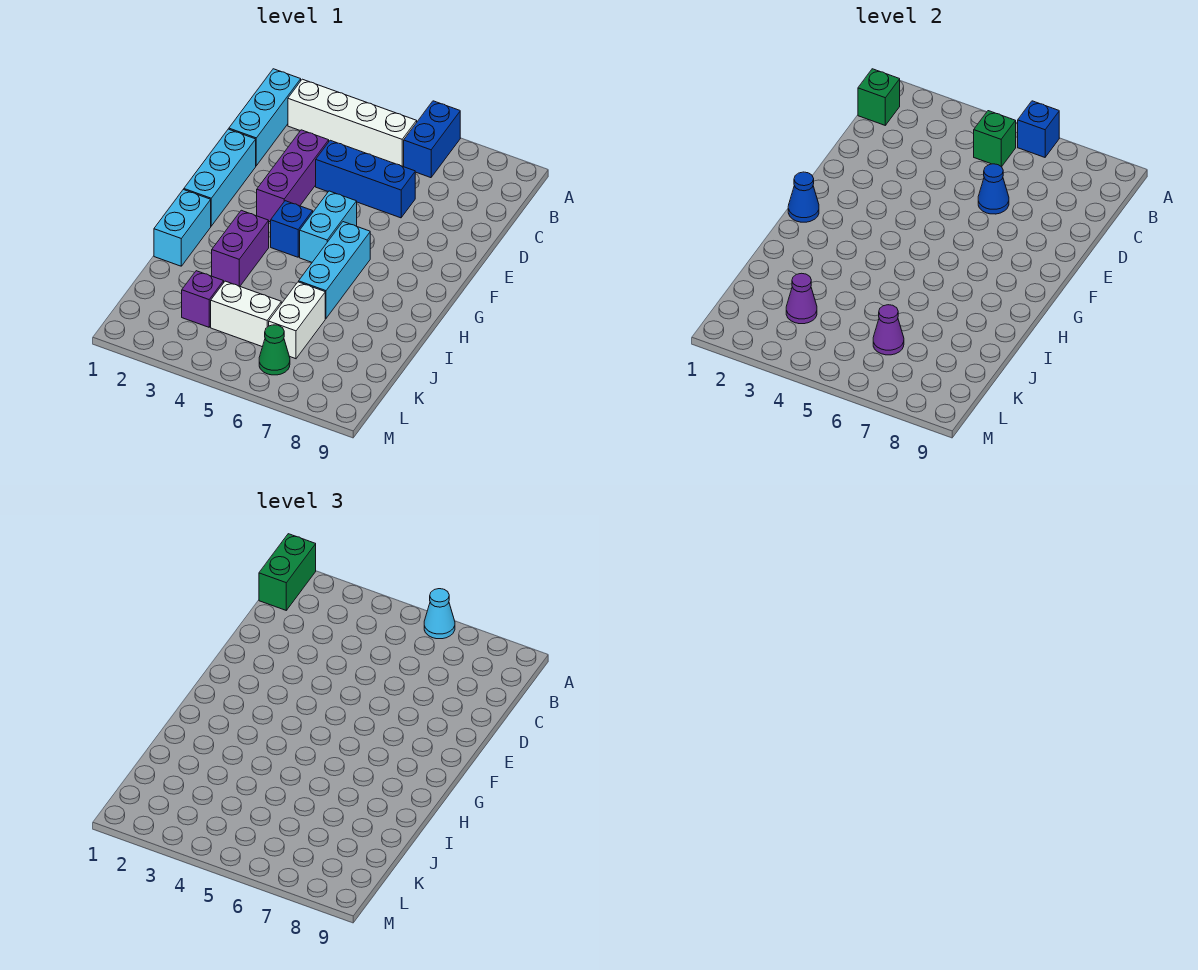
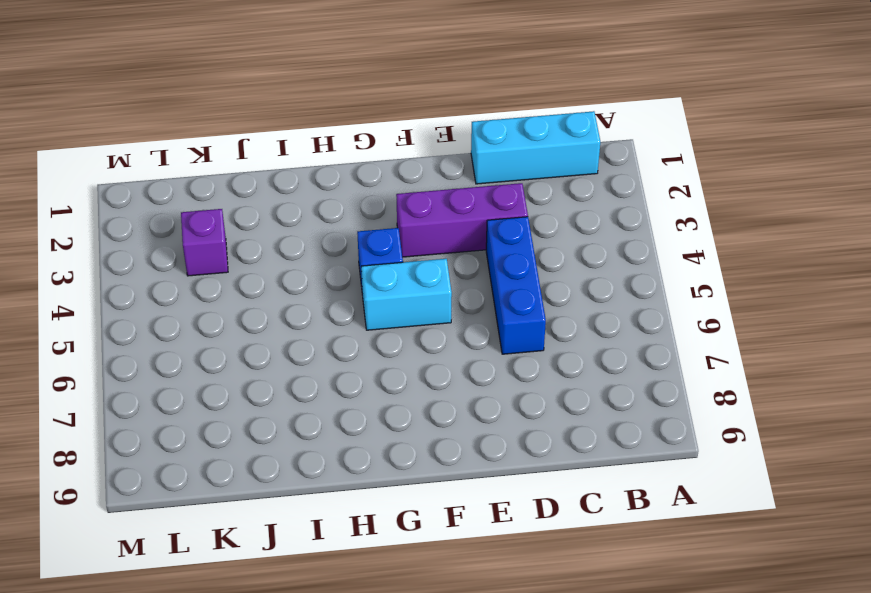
none -> blue 1x2 brick [404,101,460,178]
none -> white 1x4 brick [288,79,417,166]
none -> cyan 1x3 brick [184,129,256,226]

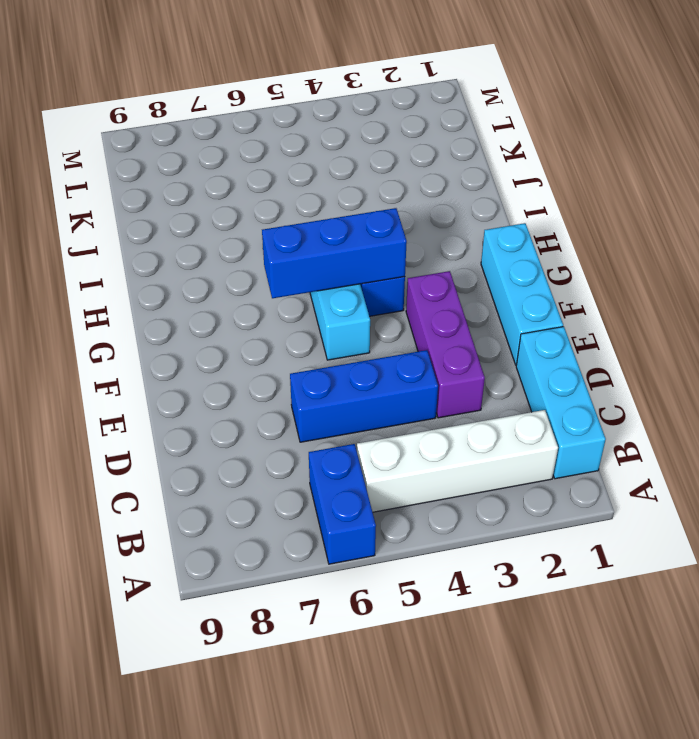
blue 1x3 brick [262,208,407,298] -> none
none -> cyan 1x3 brick [299,222,370,318]
none -> cyan 1x2 brick [154,190,211,266]
none -> purple 1x2 brick [212,210,269,286]

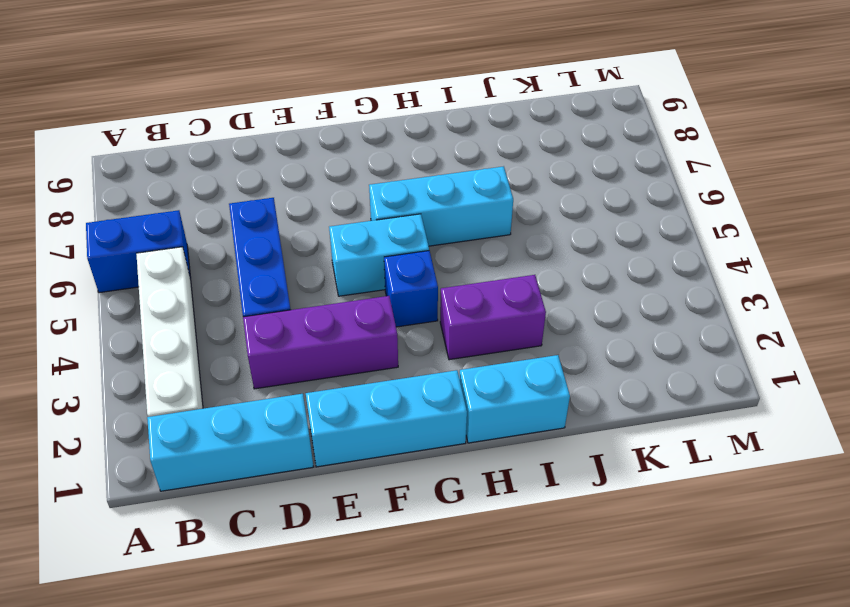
none -> white 1x2 brick [269,282,325,359]
none -> purple 1x1 brick [182,271,224,327]
none -> white 1x2 brick [211,281,281,347]

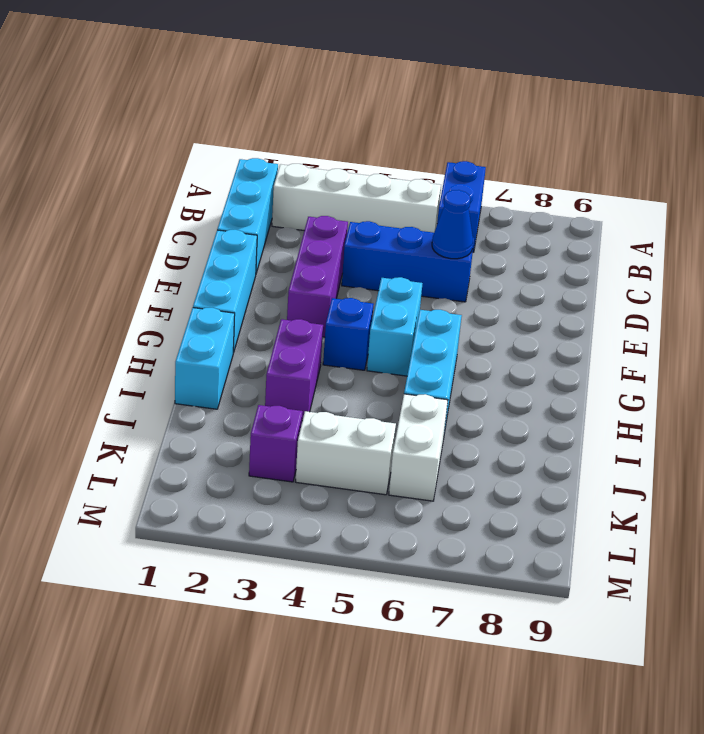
none -> green 1x1 cone [259,325,290,375]
none -> blue 1x1 brick [1018,101,1059,157]
none -> green 1x1 brick [858,69,900,125]

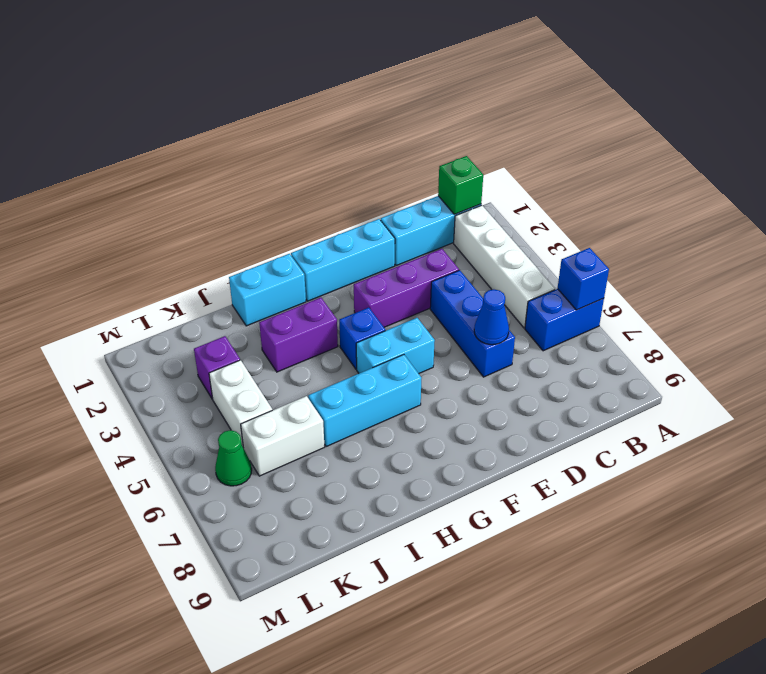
none -> green 1x1 brick [974,111,1016,167]
none -> blue 1x1 cone [788,172,819,222]
none -> purple 1x1 cone [786,273,817,324]

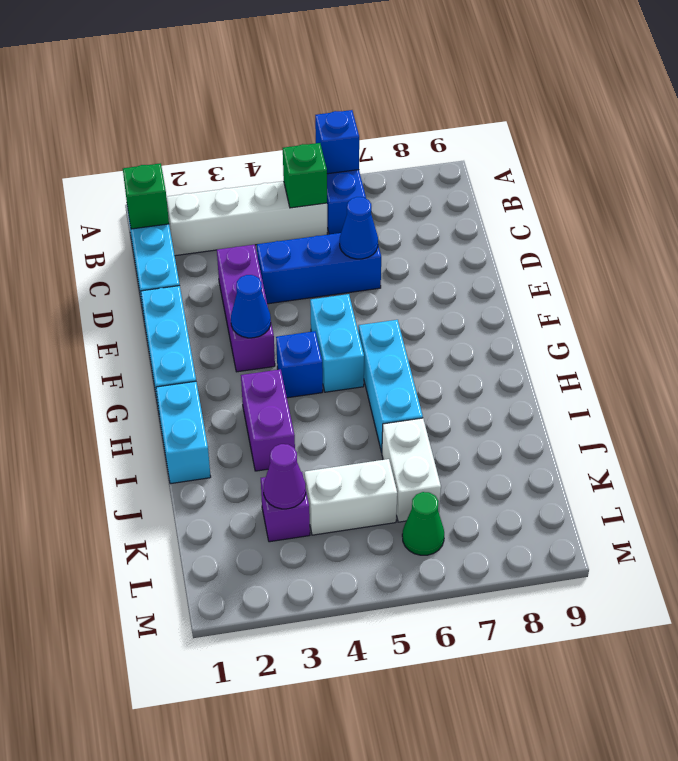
blue 1x1 cone [231,275,271,338] -> blue 1x1 cone moved to [788,172,819,222]
none -> purple 1x1 cone [873,305,904,355]
none -> green 1x2 brick [259,534,316,610]
none -> cyan 1x1 cone [424,589,455,639]

